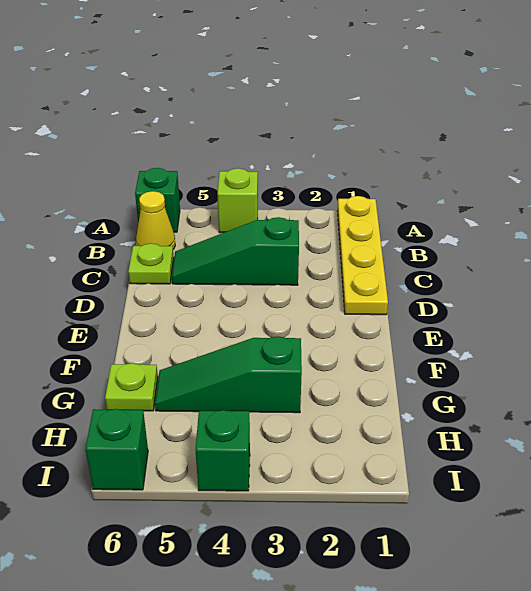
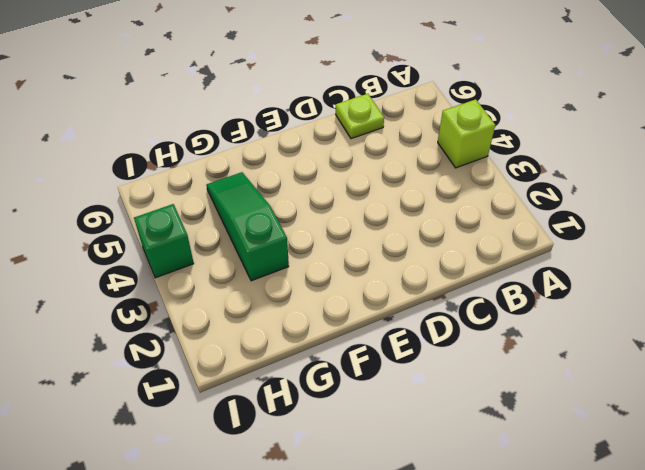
none -> yellow 1x4 plate [337,196,388,315]
none -> green 1x1 brick [135,168,180,232]

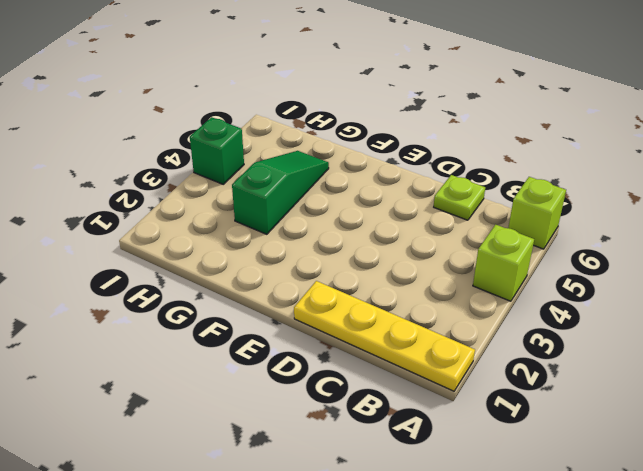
lime 1x1 brick [508,177,566,249] -> green 1x1 brick [135,168,180,232]
none -> yellow 1x1 cone [136,191,175,249]
none -> green 1x3 slope [172,217,299,285]

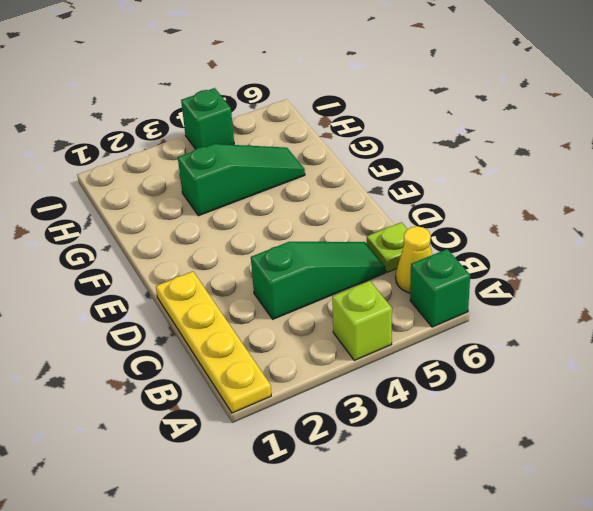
none -> lime 1x1 plate [105,363,158,411]
none -> green 1x1 brick [85,409,148,490]

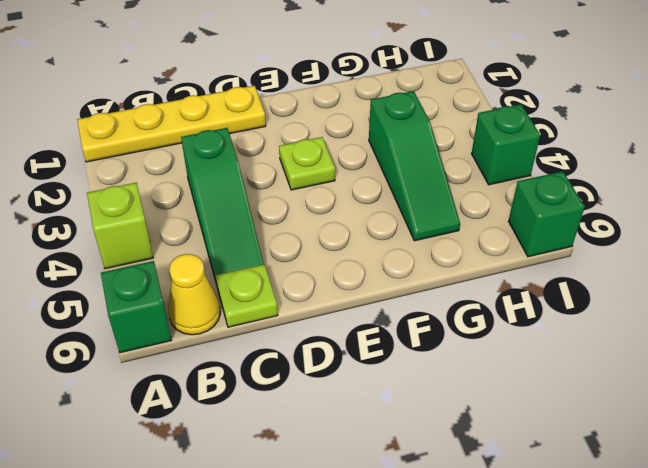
lime 1x1 plate [279,137,335,190] -> lime 1x1 plate moved to [105,363,158,411]

